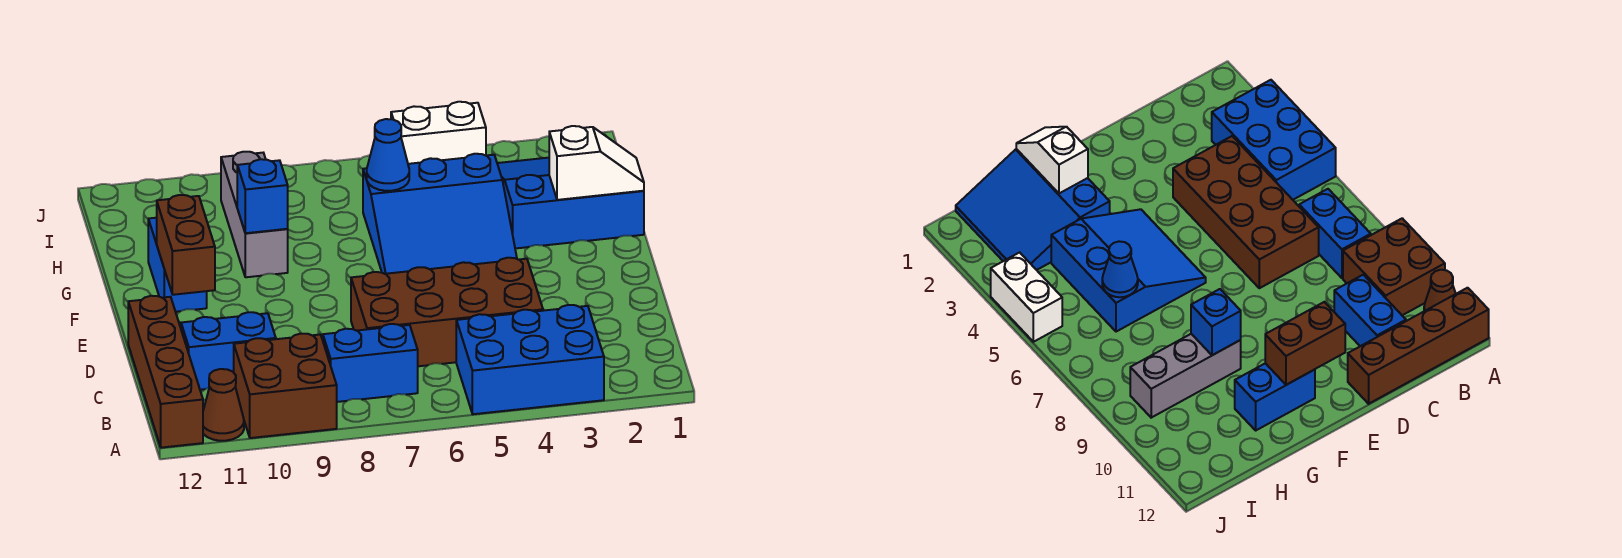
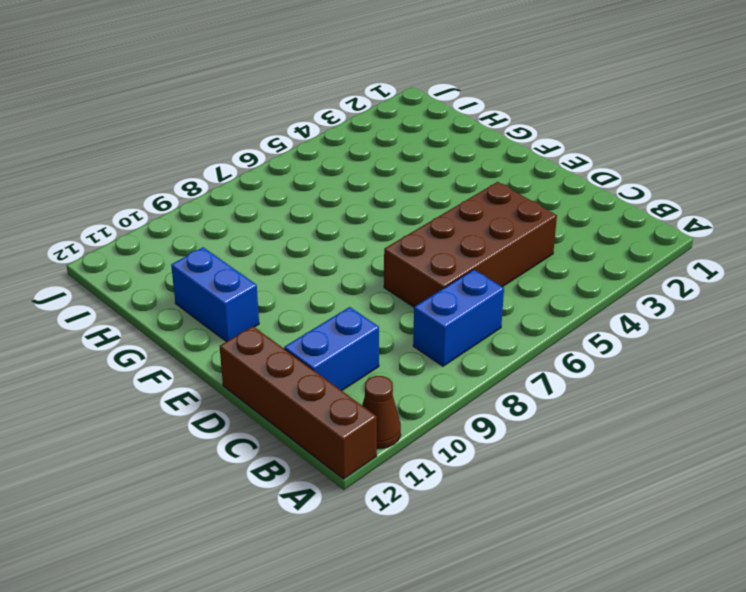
none -> blue 2x3 brick [456,305,604,414]
none -> brown 2x2 brick [234,334,337,438]
none -> blue 3x3 slope [363,154,517,274]

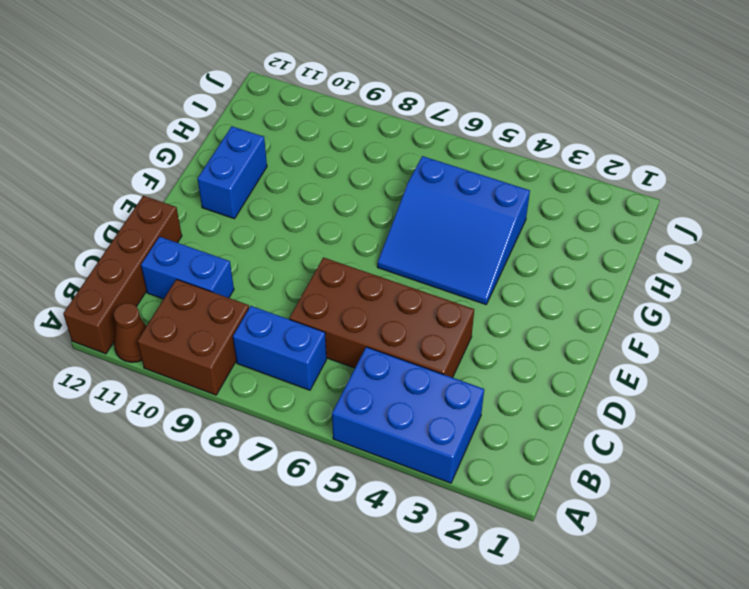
none -> blue 3x3 slope [497,158,644,249]
none -> grey 1x3 brick [221,152,288,277]
none -> white 1x2 brick [391,102,486,164]

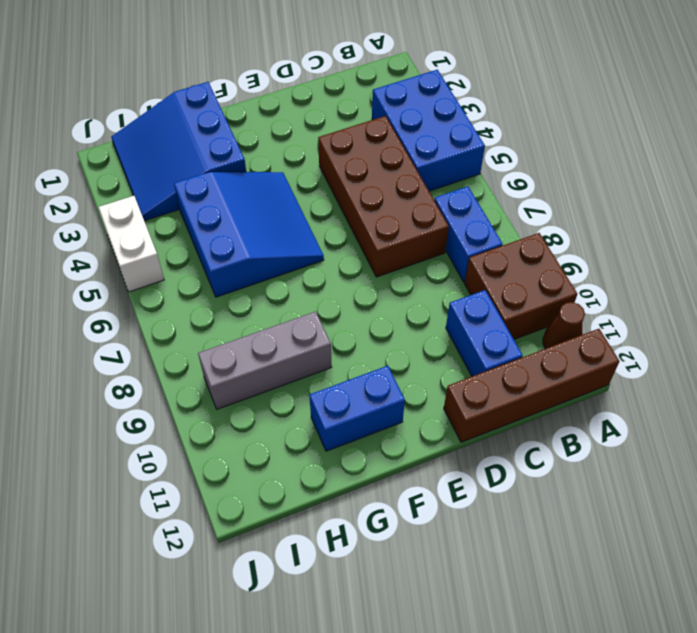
none -> brown 1x2 brick [157,195,215,295]
none -> white 1x2 slope [549,126,644,200]
none -> blue 1x1 brick [237,159,288,233]

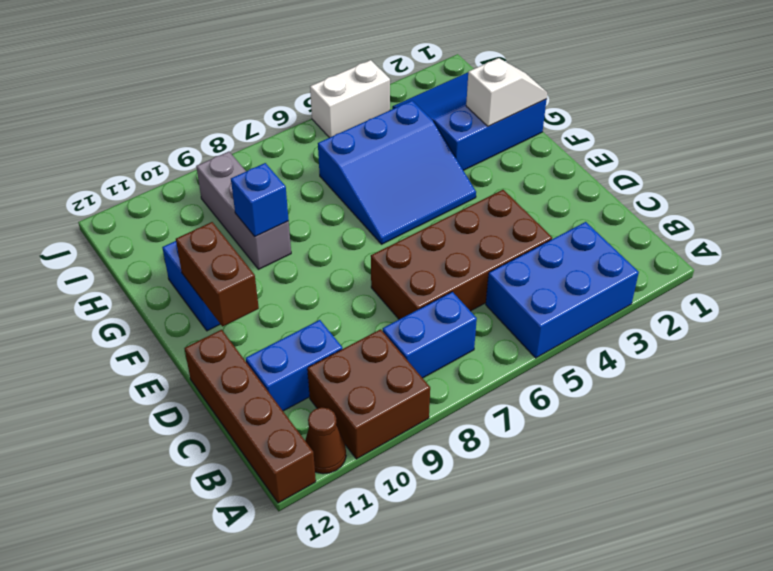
none -> blue 1x1 cone [367,119,409,191]

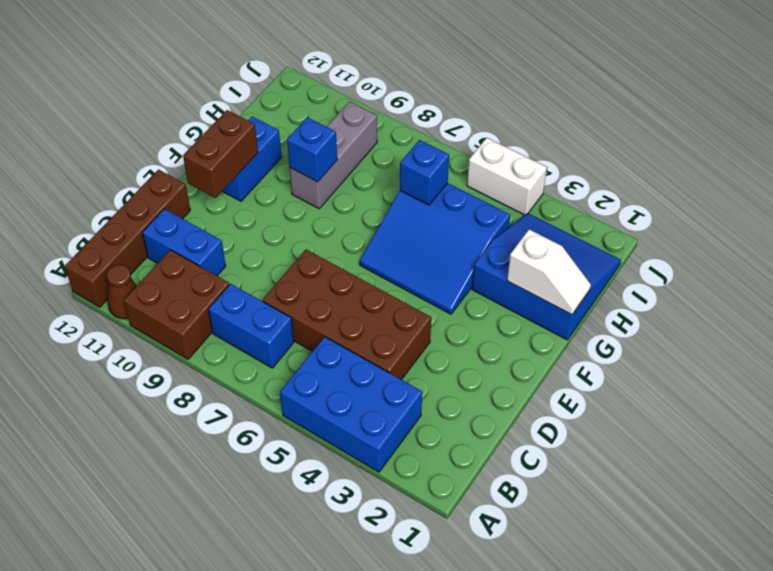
blue 1x1 brick [400,140,449,205] -> blue 1x1 cone [367,119,409,191]

